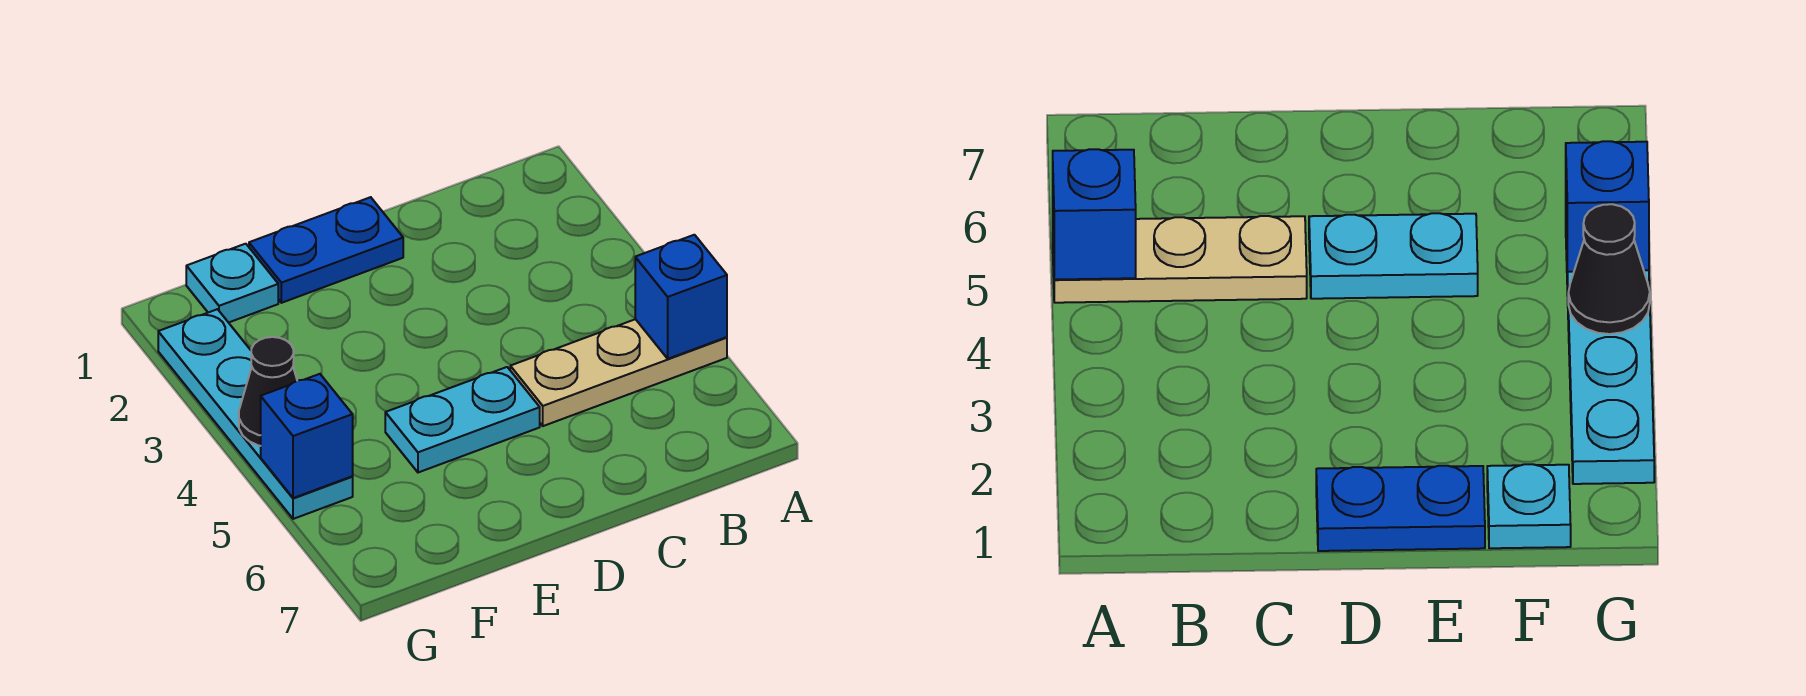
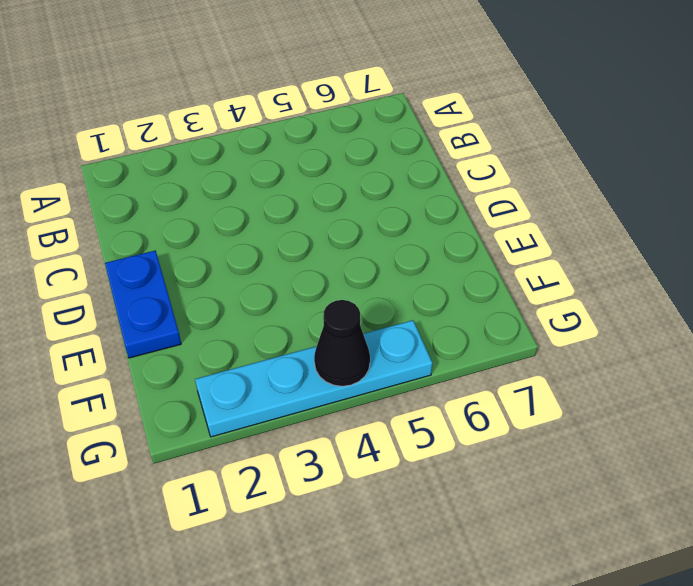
none -> tan 1x3 plate [510,319,727,426]
none -> cyan 1x2 plate [385,367,540,473]

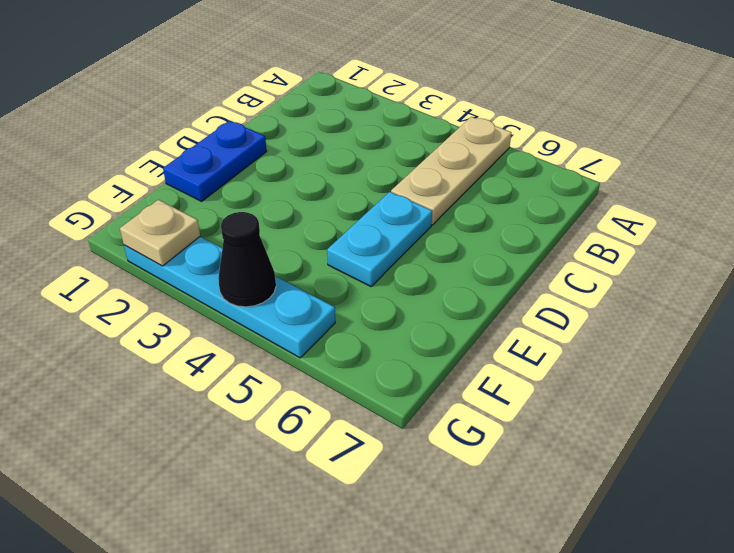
tan 1x1 plate [120,200,200,266] -> none
none -> cyan 1x1 plate [186,244,278,323]
none -> blue 1x1 brick [635,235,727,359]

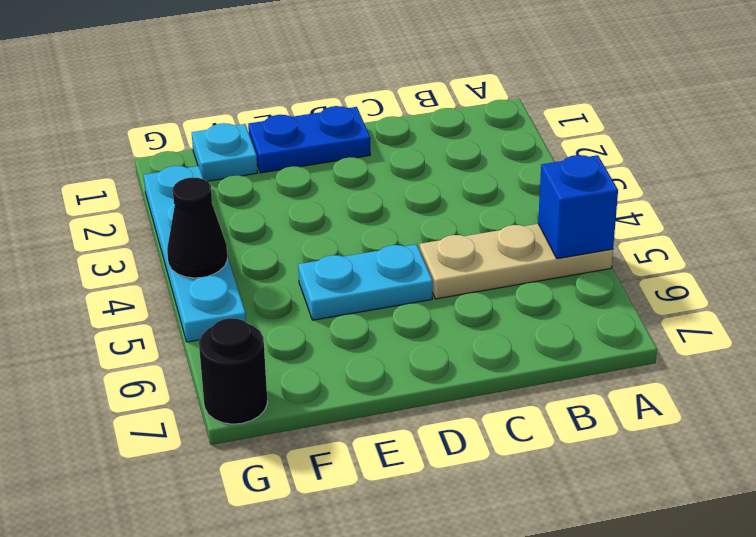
black 1x1 round brick [199,318,267,424] -> none
none -> blue 1x1 brick [261,374,353,498]

